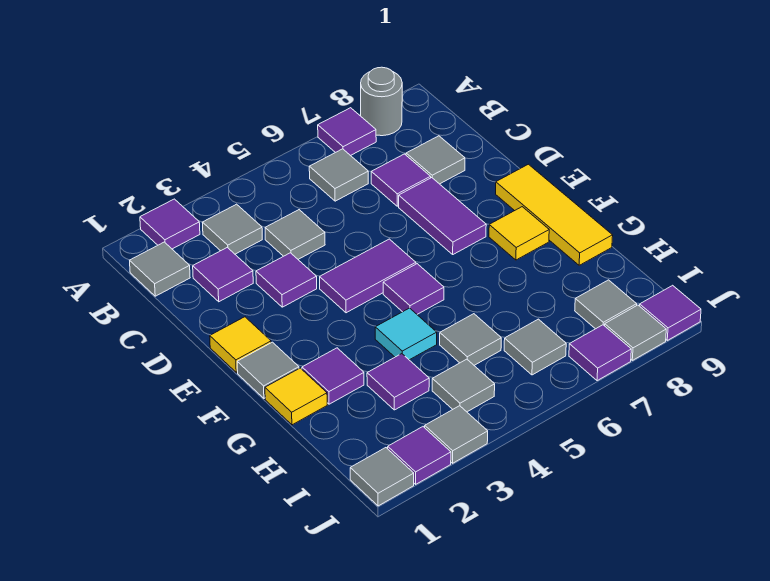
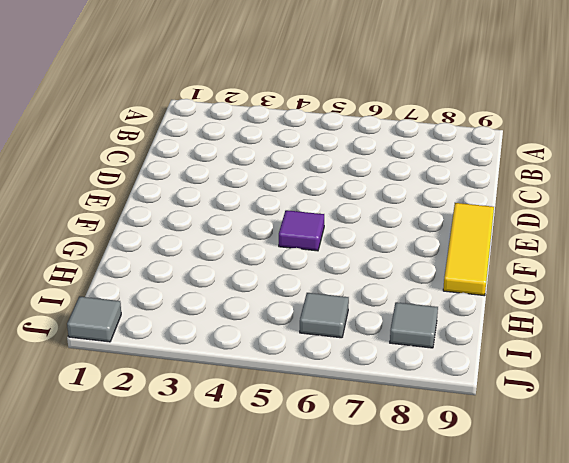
none -> purple 1x1 tile [140,199,200,249]
none -> purple 1x1 tile [318,108,376,156]
none -> grey 1x1 round brick [361,67,402,136]
none -> grey 1x1 tile [130,242,190,296]

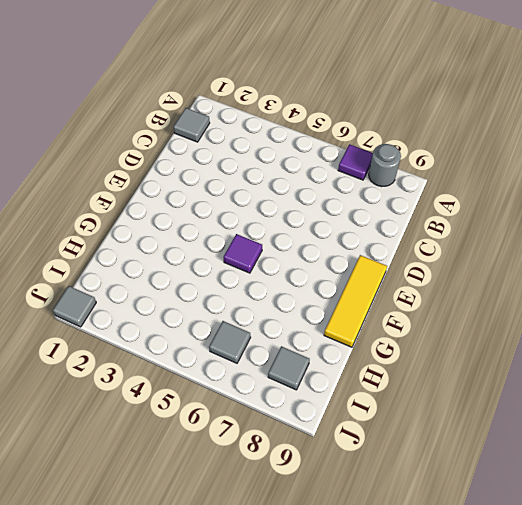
none -> purple 1x1 tile [140,199,200,249]
none -> grey 1x1 tile [202,204,262,254]
none -> grey 1x1 tile [309,149,368,201]
none -> purple 1x1 tile [193,248,253,302]

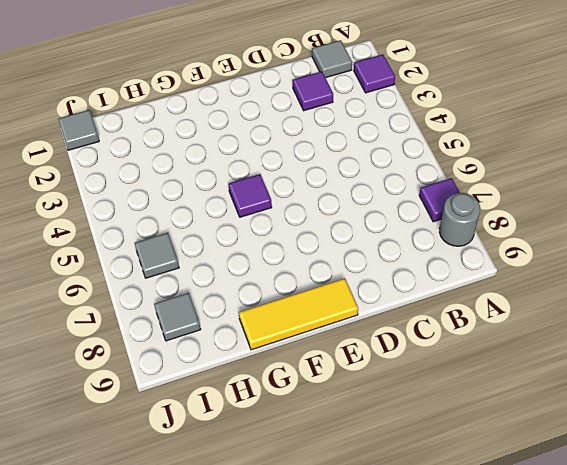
none -> grey 1x1 tile [202,204,262,254]
none -> grey 1x1 tile [309,149,368,201]
none -> grey 1x1 tile [265,210,325,259]
none -> purple 1x1 tile [371,154,431,206]

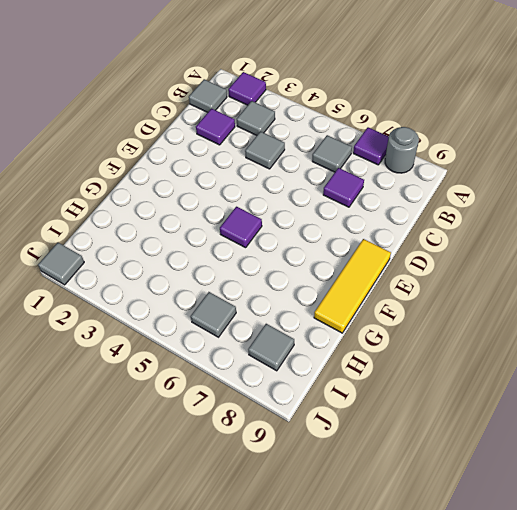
none -> grey 1x1 tile [406,136,465,184]
none -> purple 1x1 tile [256,253,317,307]
none -> purple 1x2 tile [399,178,486,254]
none -> yellow 1x1 tile [210,317,271,372]

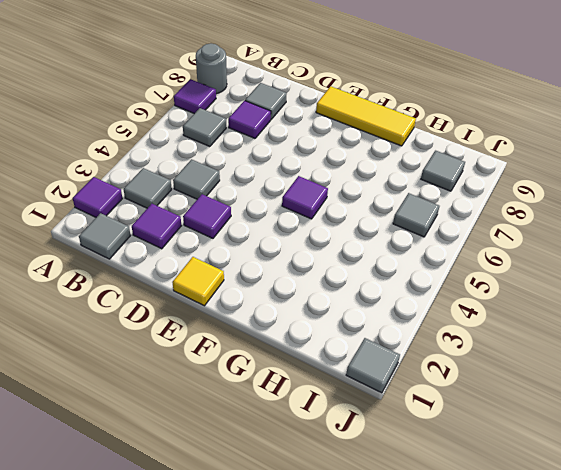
none -> purple 1x2 tile [399,178,486,254]
none -> purple 1x2 tile [320,239,416,313]
none -> grey 1x1 tile [237,342,299,398]
none -> yellow 1x1 tile [489,207,549,260]

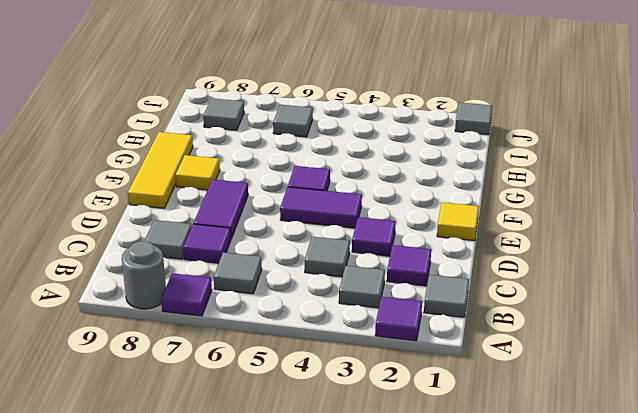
none -> grey 1x1 tile [237,342,299,398]
none -> yellow 1x1 tile [265,368,327,425]
none -> purple 1x1 tile [302,348,364,404]
none -> cyan 1x1 tile [375,308,437,360]

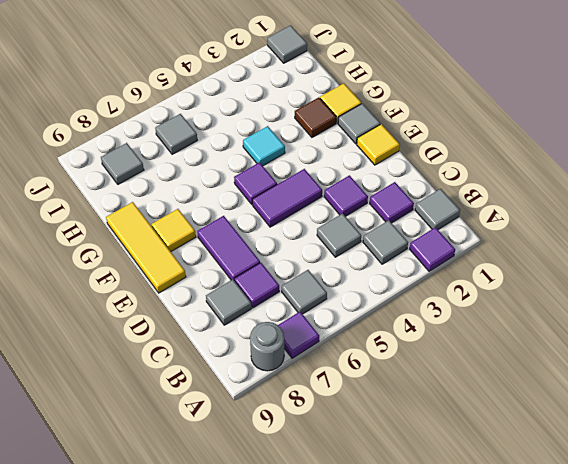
brown 1x1 tile [295,97,336,137] -> purple 1x1 tile [302,348,364,404]
none -> purple 1x1 tile [367,354,429,410]
none -> grey 1x1 tile [440,314,501,365]
none -> grey 1x1 tile [432,359,495,412]
none -> purple 1x1 tile [388,427,451,484]

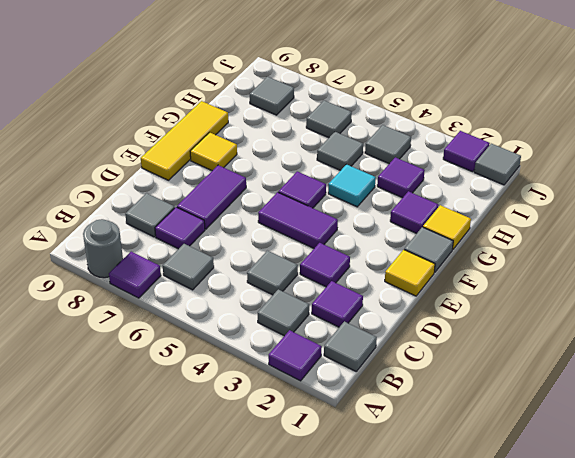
none -> grey 1x1 tile [425,406,488,463]
none -> purple 1x1 tile [569,325,631,381]
none -> grey 1x1 tile [605,305,666,360]
none -> purple 1x1 tile [640,285,701,340]

